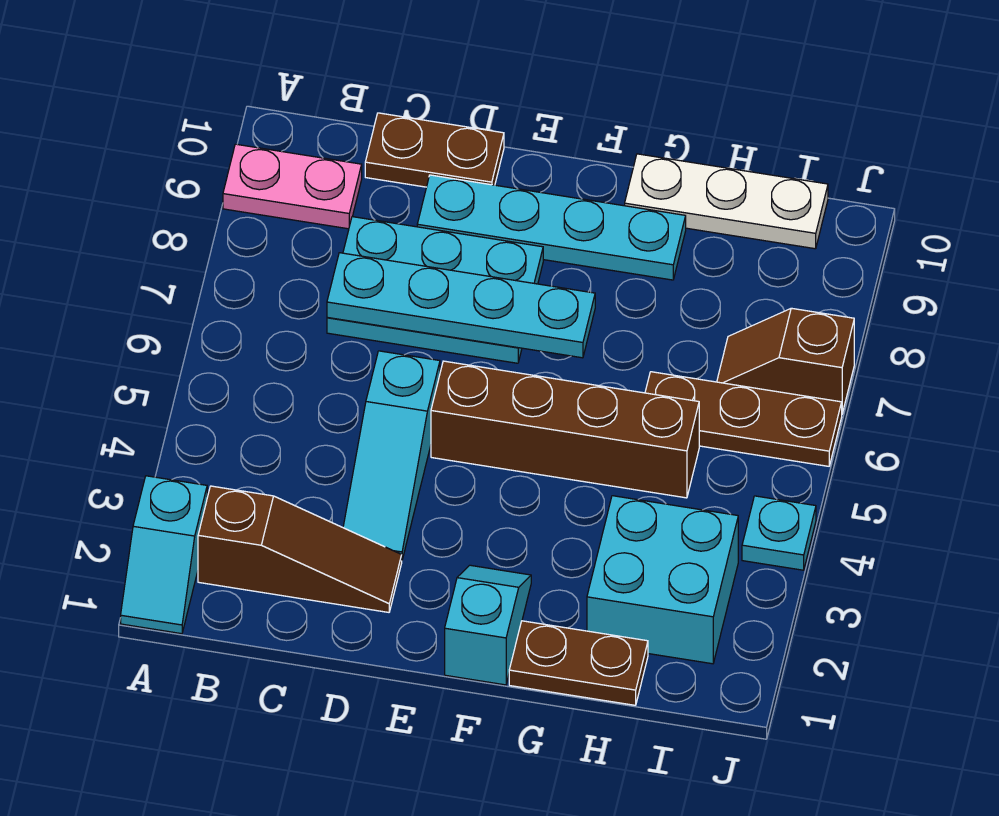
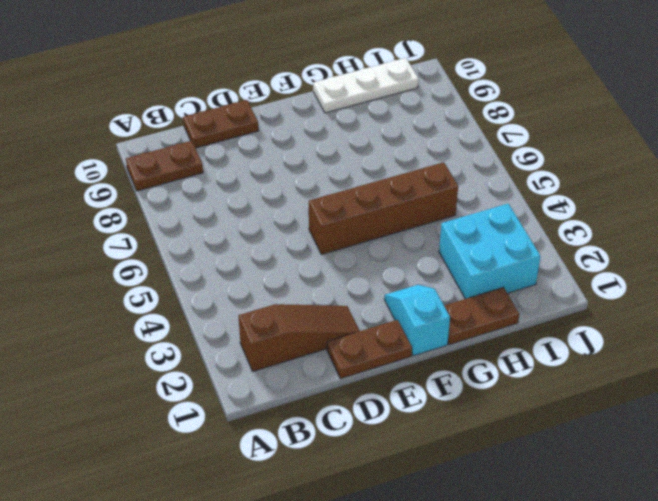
brown 1x2 plate [126,141,203,191] -> pink 1x2 plate [223,144,362,229]
brown 1x2 plate [327,320,412,379] -> none
none -> cyan 1x2 slope [121,476,207,634]
none -> cyan 2x3 plate [327,217,543,363]
none -> cyan 1x3 slope [343,351,440,559]

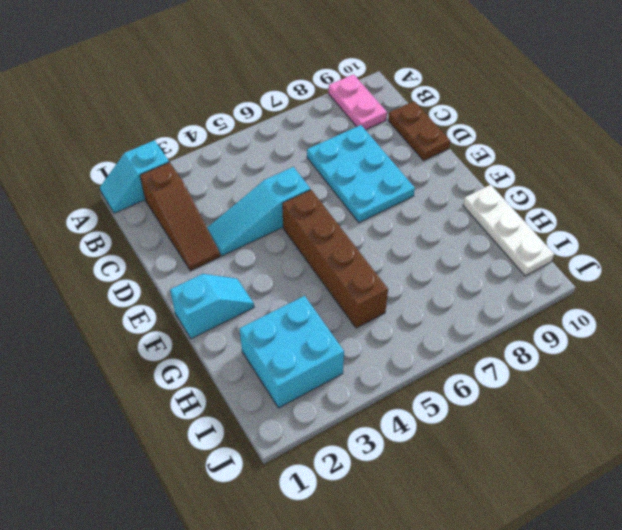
none -> cyan 1x4 plate [417,175,686,280]
none -> brown 1x2 plate [509,621,648,705]
none -> brown 1x3 plate [645,372,842,466]

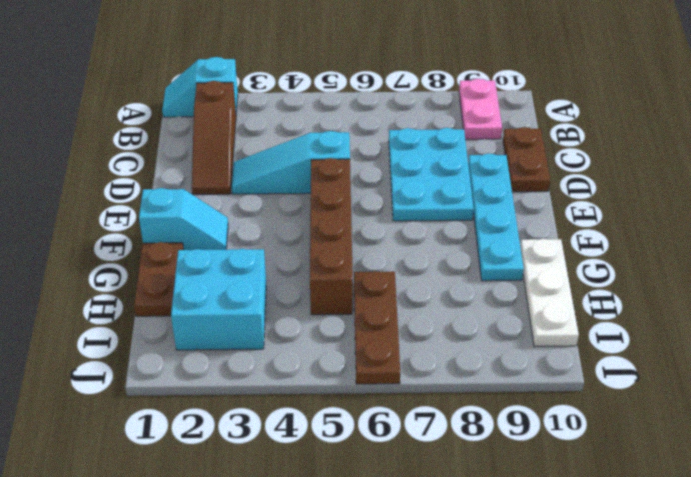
none -> brown 1x2 slope [717,308,854,413]
none -> cyan 1x1 plate [742,496,816,570]
none -> cyan 1x4 plate [327,253,595,358]

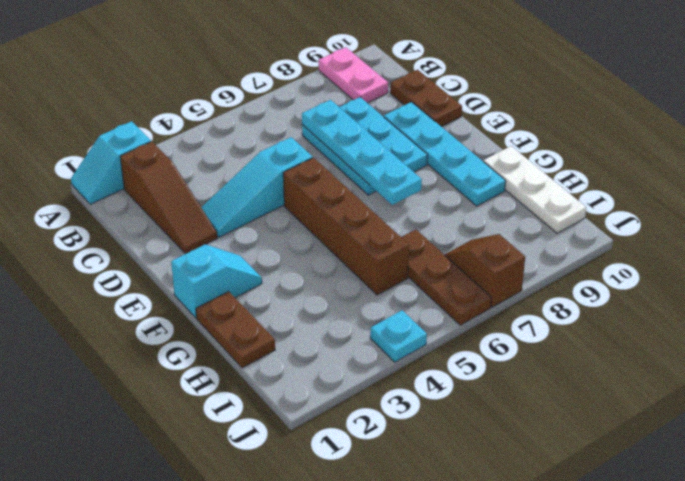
none -> cyan 2x2 brick [587,496,738,664]

